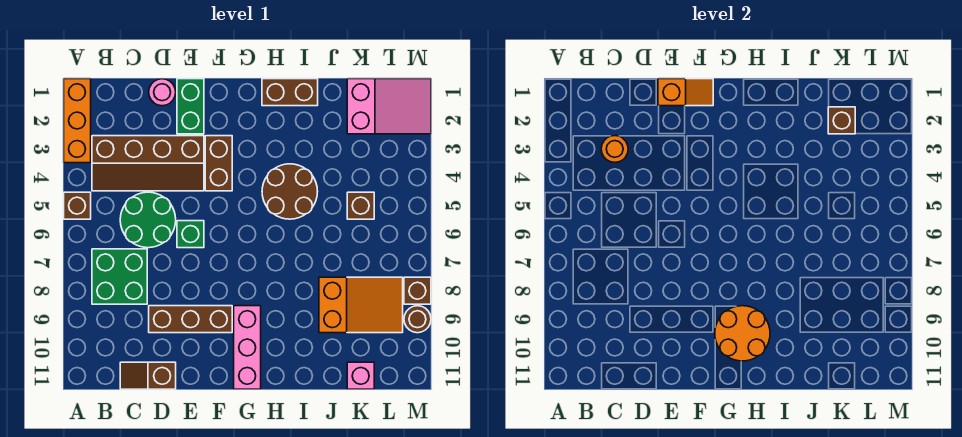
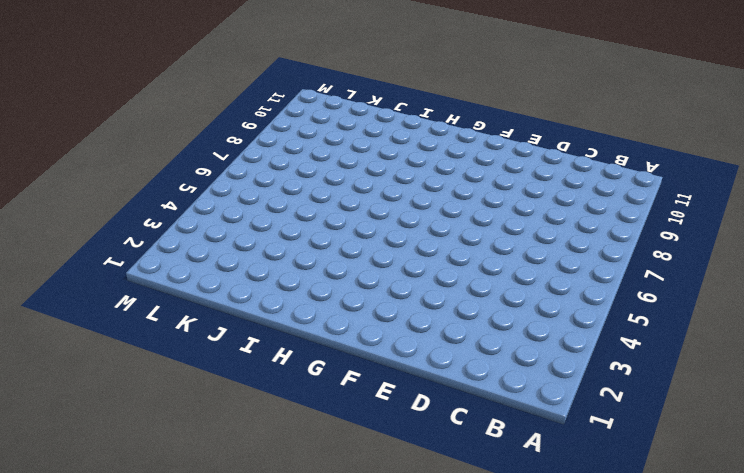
none -> orange 1x3 brick [64,79,91,163]
none -> brown 1x1 brick [64,192,91,219]
none -> brown 2x4 slope [92,136,204,191]

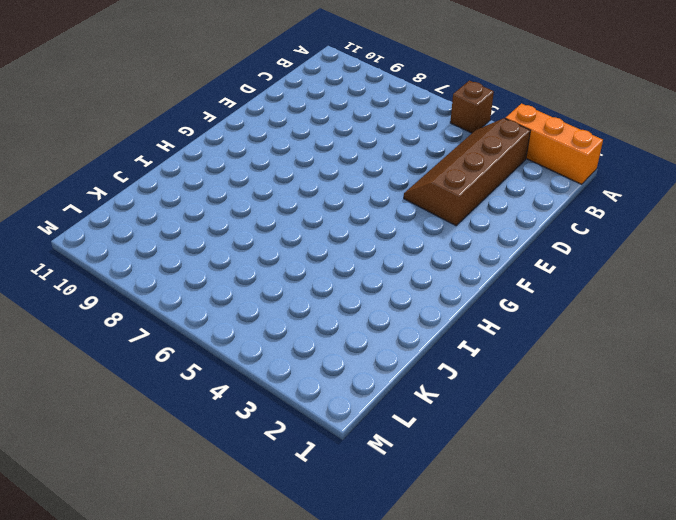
none -> green 2x2 brick [92,249,147,304]
none -> green 2x2 round brick [120,192,176,248]
none -> brown 1x2 slope [120,362,176,389]

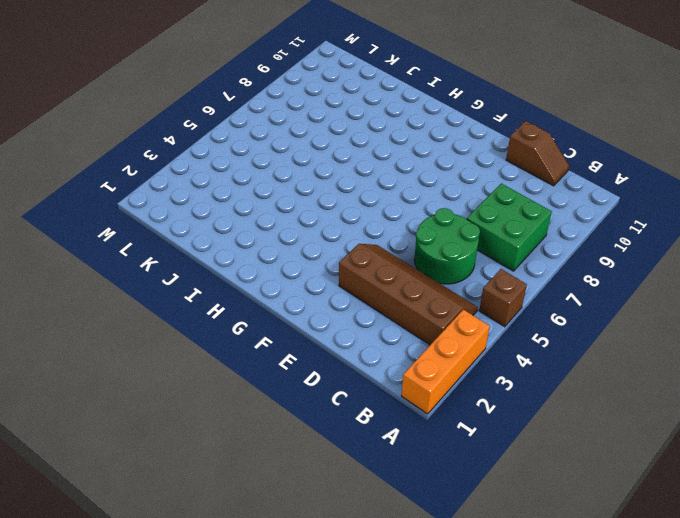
none -> pink 1x1 round brick [149,79,176,106]
none -> brown 1x3 brick [149,306,232,333]
none -> green 1x2 brick [177,79,204,134]

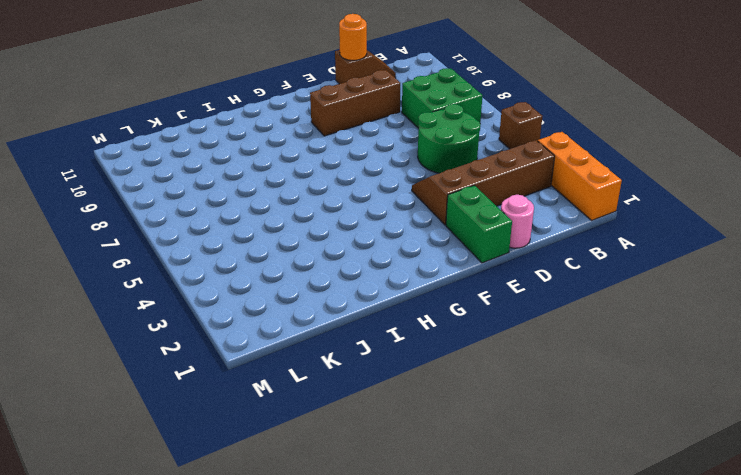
orange 1x1 round brick [339,14,367,60] -> orange 1x1 round brick moved to [601,136,628,162]
none -> green 1x1 brick [177,221,204,248]
none -> brown 1x2 brick [205,136,232,191]
none -> pink 1x3 brick [234,306,261,389]

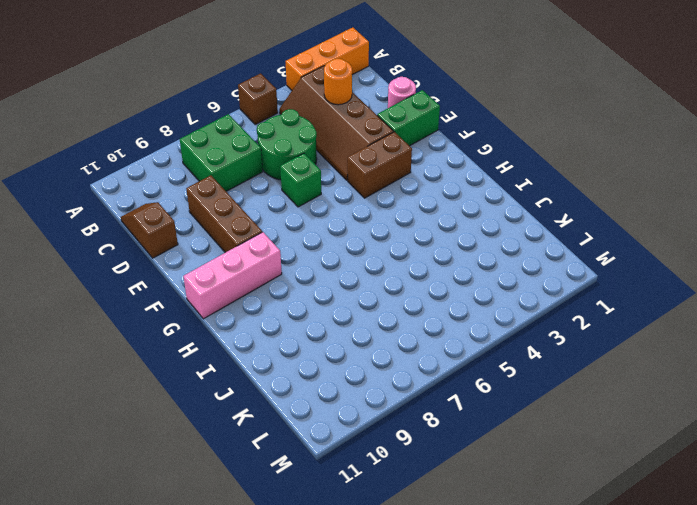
none -> brown 1x2 brick [262,79,318,106]
none -> brown 2x2 round brick [262,164,318,219]
none -> orange 2x3 slope [319,277,403,333]

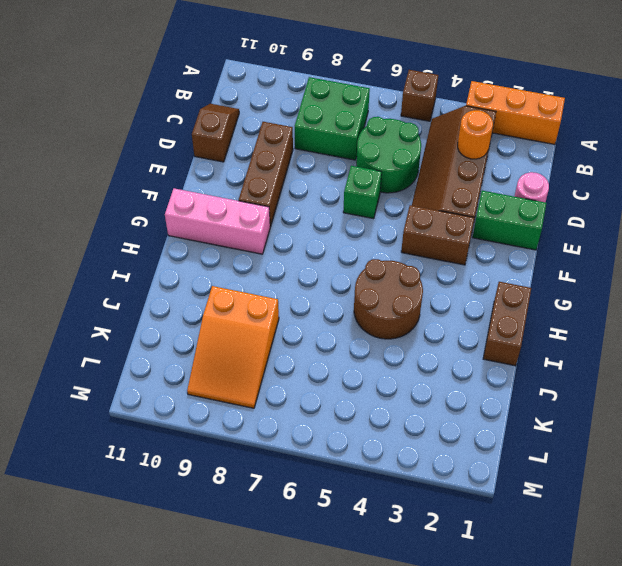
none -> pink 2x3 slope [347,79,431,134]
none -> brown 1x1 brick [347,192,374,219]
none -> pink 1x1 brick [347,362,374,389]

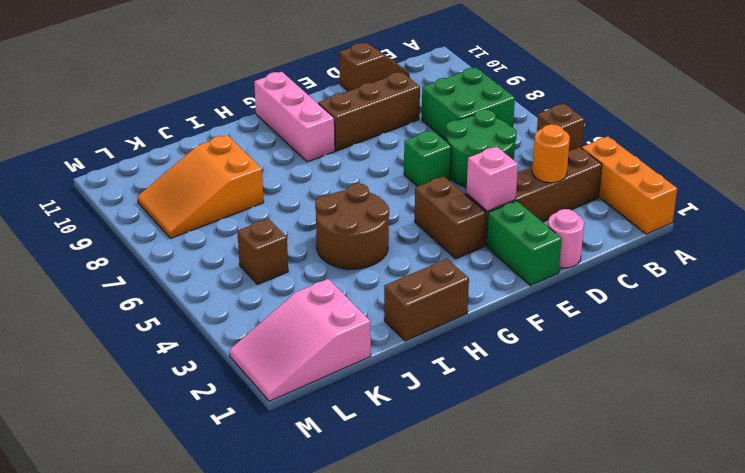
pink 1x1 brick [466,147,518,211] -> pink 1x1 brick moved to [347,362,374,389]
none -> brown 1x1 brick [404,277,431,304]
none -> brown 1x1 round brick [404,306,431,333]
none -> orange 1x2 slope [658,79,713,106]

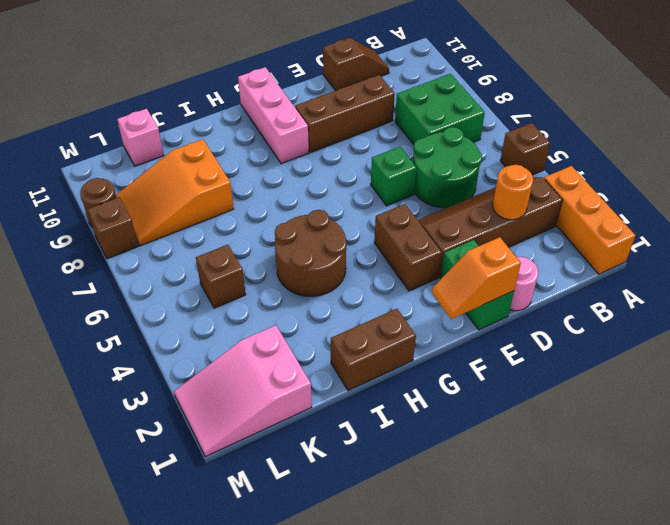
none -> orange 2x2 round brick [715,306,770,361]
none -> brown 1x1 brick [828,107,855,134]

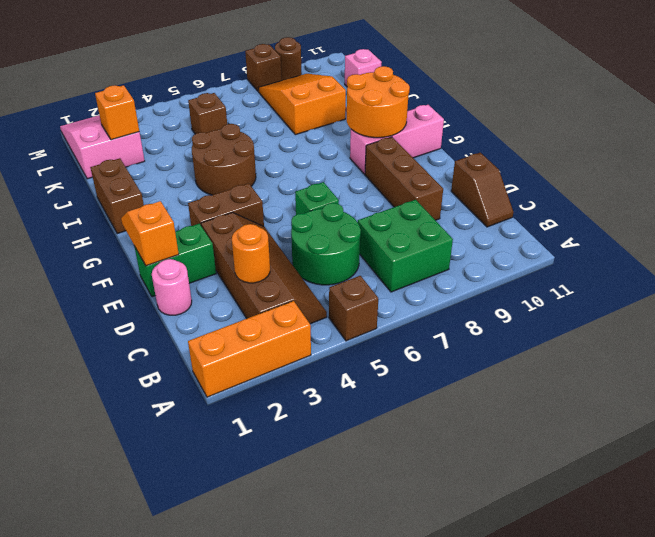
orange 1x1 brick [95,85,139,140] -> brown 1x1 brick [828,107,855,134]

